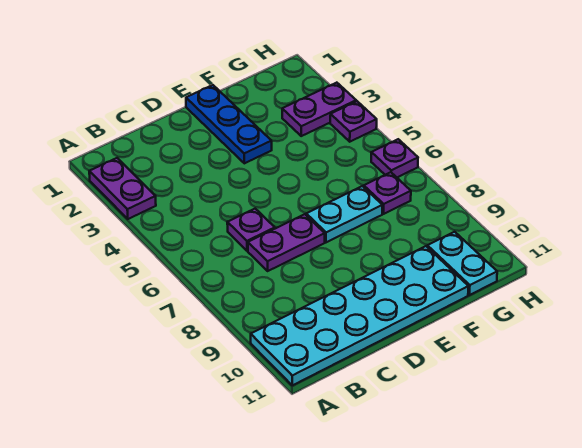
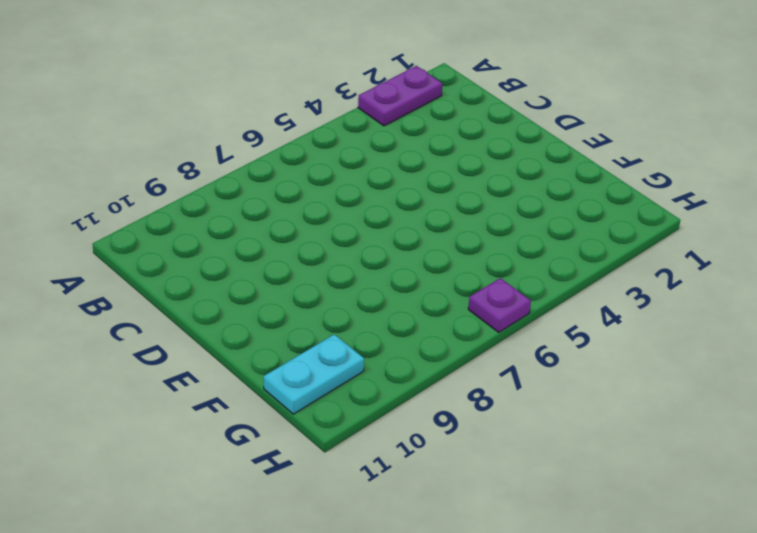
none -> cyan 2x6 plate [251,246,468,385]
none -> purple 1x1 plate [227,209,275,251]

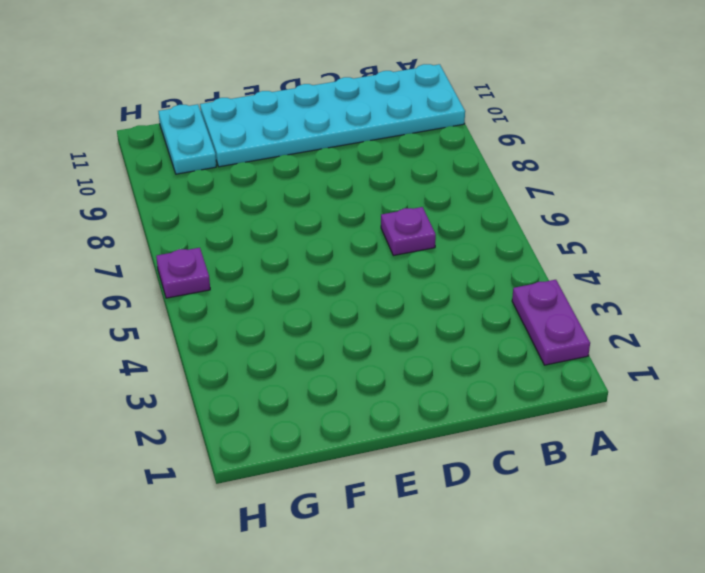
none -> purple 1x2 plate [248,214,325,271]
none -> blue 1x3 plate [186,85,272,163]

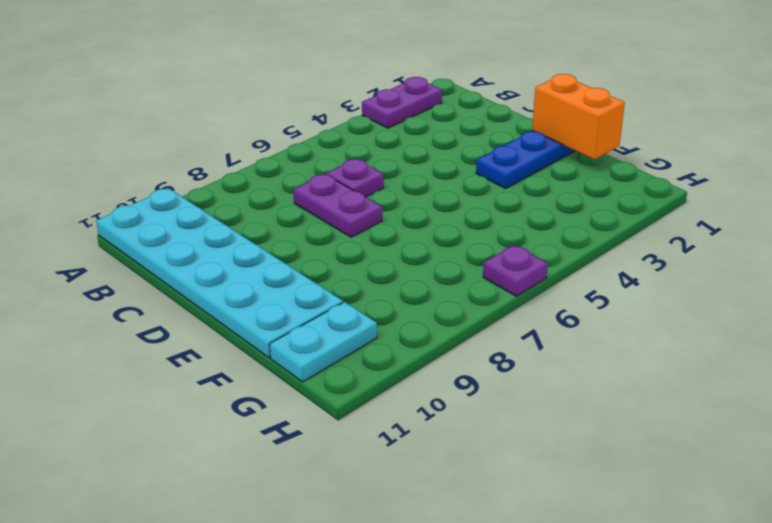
orange 1x2 brick [532,74,625,159] -> none
none -> cyan 1x2 plate [306,186,382,242]
none -> purple 1x2 plate [282,83,356,136]

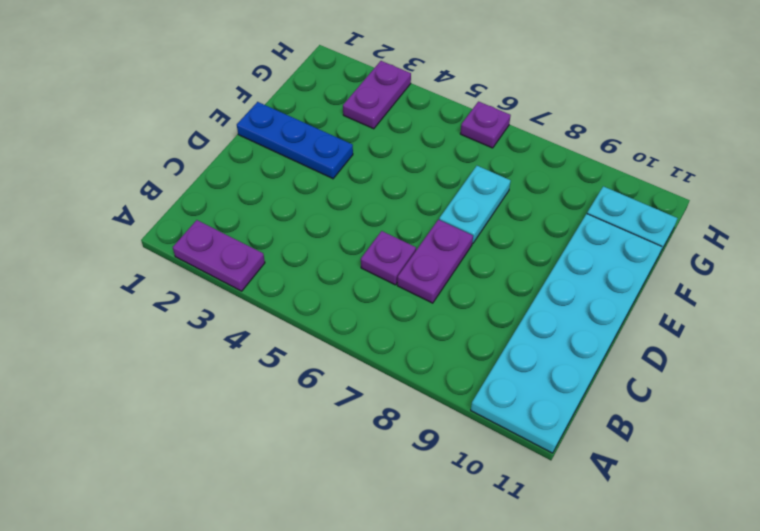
none -> purple 1x1 plate [364,172,411,214]
none -> purple 1x1 plate [330,101,377,142]

